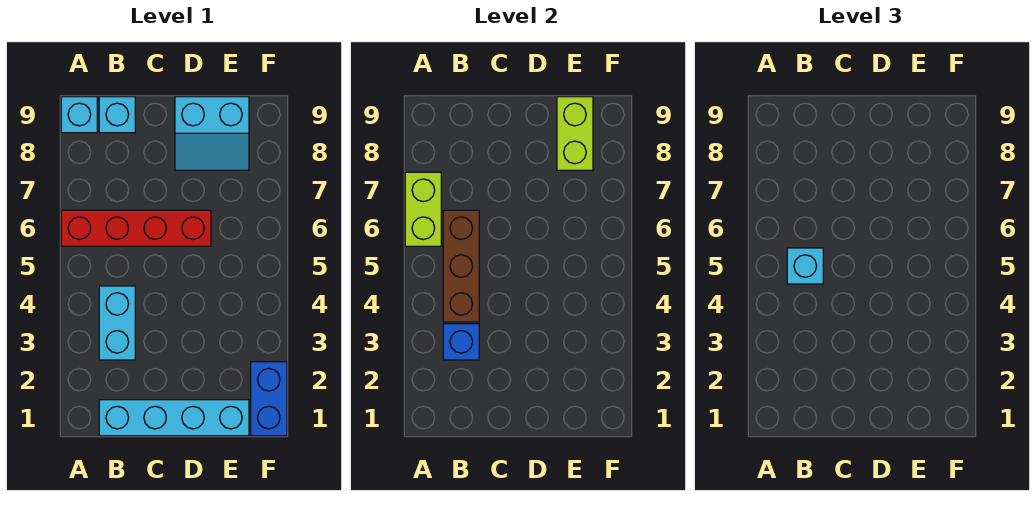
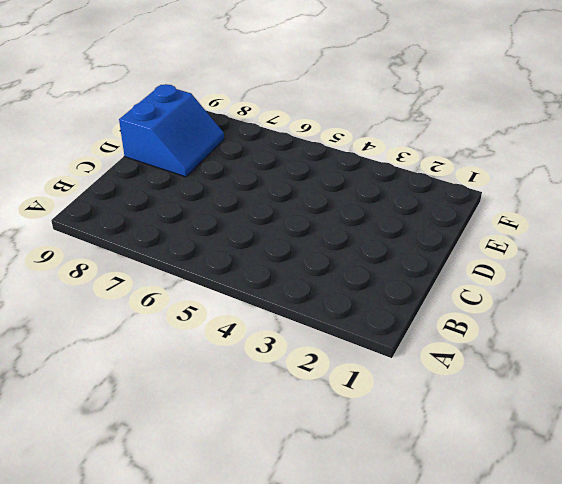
blue 2x2 slope [119,84,224,177] -> cyan 2x2 slope [175,97,249,170]
none -> red 1x4 brick [61,210,211,246]
none -> cyan 1x1 brick [61,97,97,133]
none -> cyan 1x4 brick [99,400,249,436]

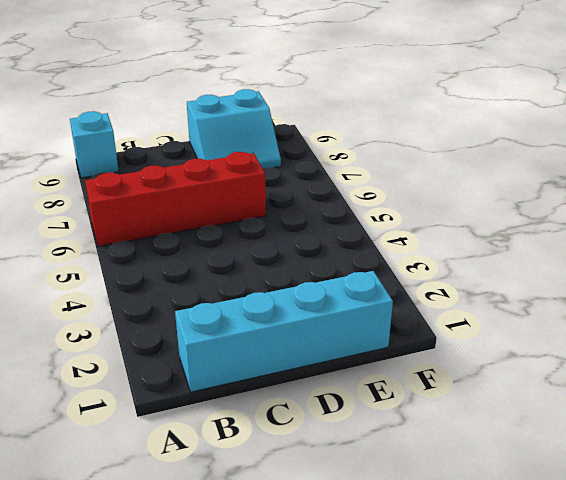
none -> cyan 1x2 brick [99,286,135,360]
none -> cyan 1x1 brick [99,97,135,133]
none -> blue 1x2 brick [251,362,287,436]

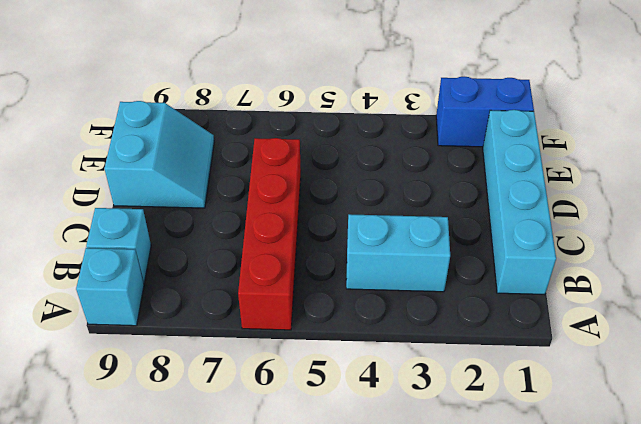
none -> lime 1x2 brick [405,172,441,246]
none -> blue 1x1 brick [443,324,479,360]
none -> brown 1x3 brick [443,210,479,322]

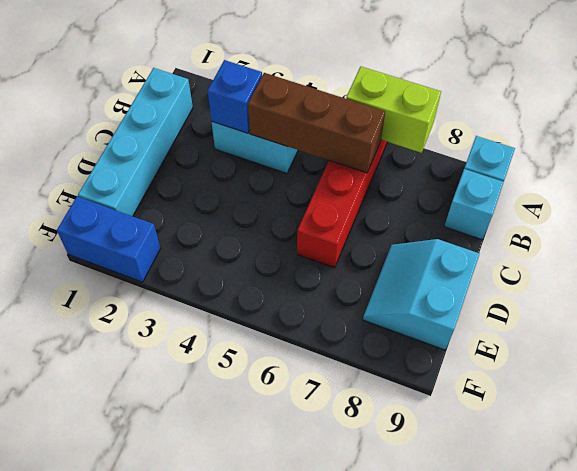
none -> lime 1x2 brick [557,97,593,170]
none -> cyan 1x1 brick [787,248,823,284]

